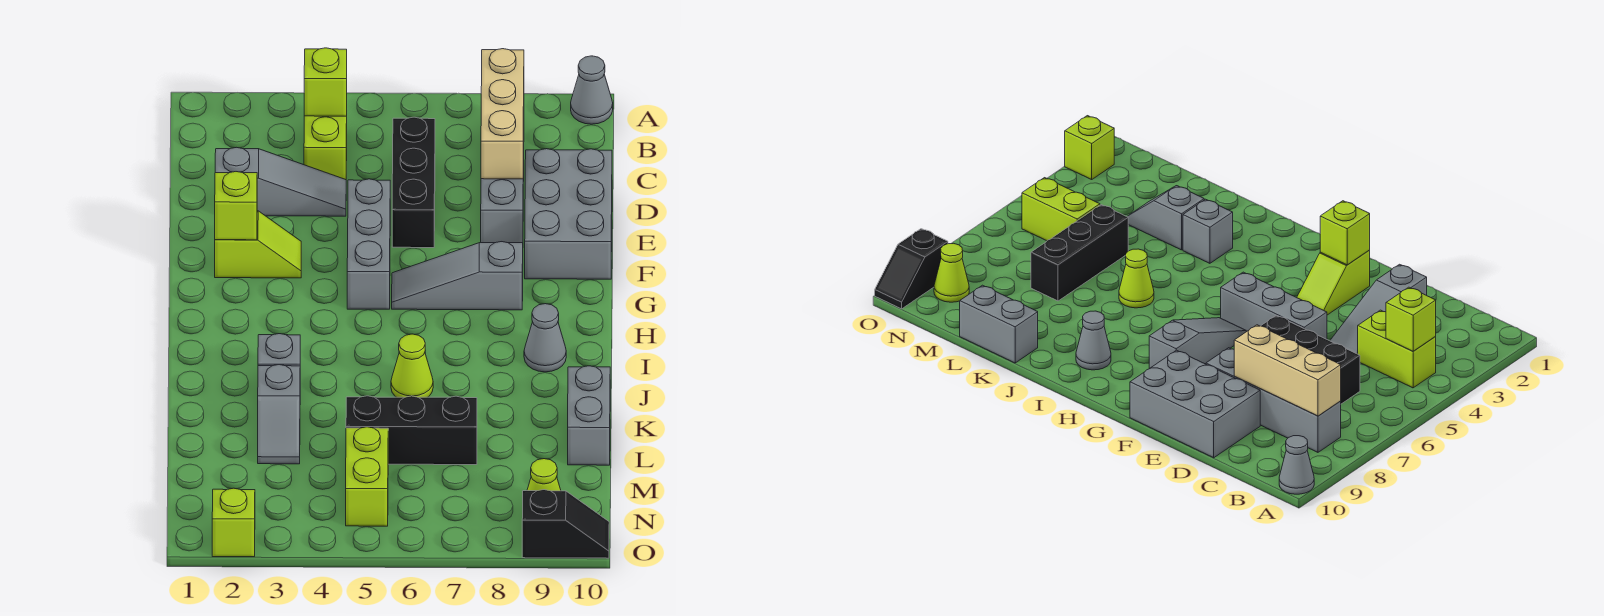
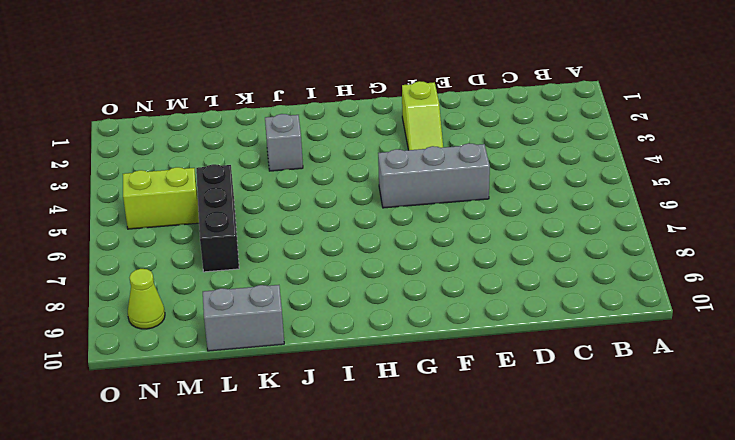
none -> grey 1x1 cone [571,56,613,124]
none -> lime 1x2 brick [304,116,347,180]
none -> grey 1x4 brick [481,144,524,243]

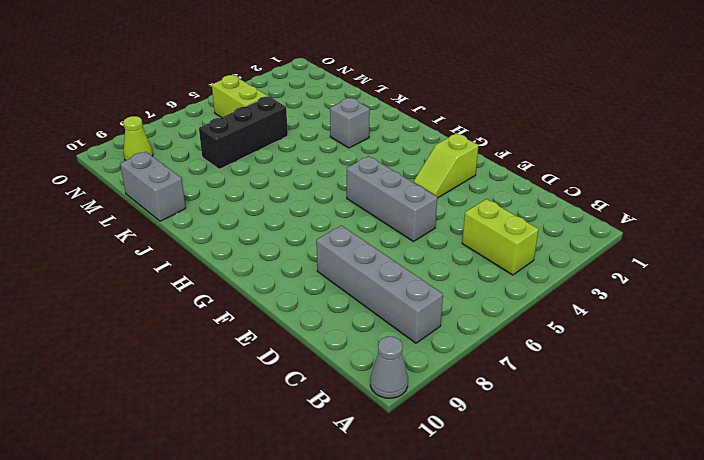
none -> black 1x3 brick [392,117,435,248]
none -> grey 1x3 slope [215,147,346,216]
none -> grey 2x3 brick [525,149,612,279]

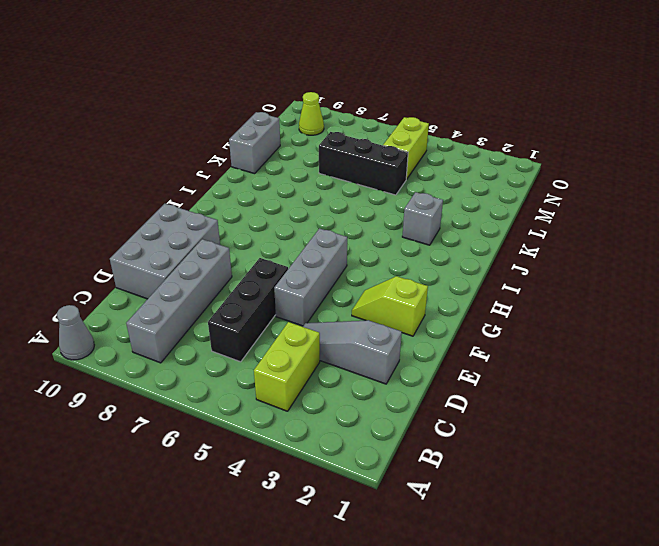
none -> grey 1x3 slope [392,242,523,310]
none -> grey 1x1 cone [524,304,566,372]
none -> lime 1x1 cone [391,334,433,397]

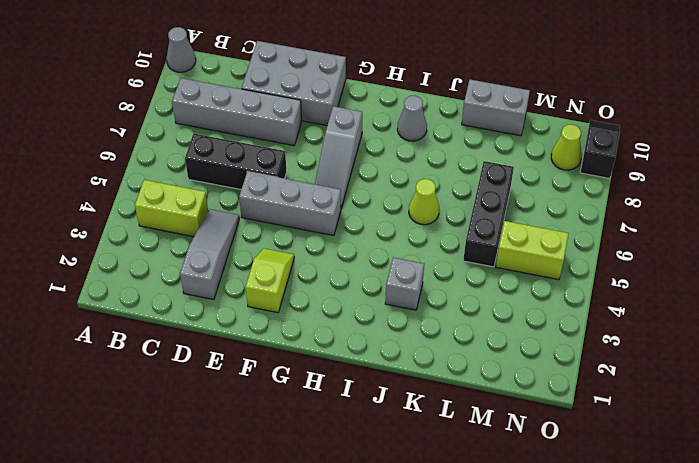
none -> grey 1x2 slope [258,365,300,464]
none -> lime 1x1 brick [212,488,255,557]
none -> lime 1x1 brick [304,48,347,116]

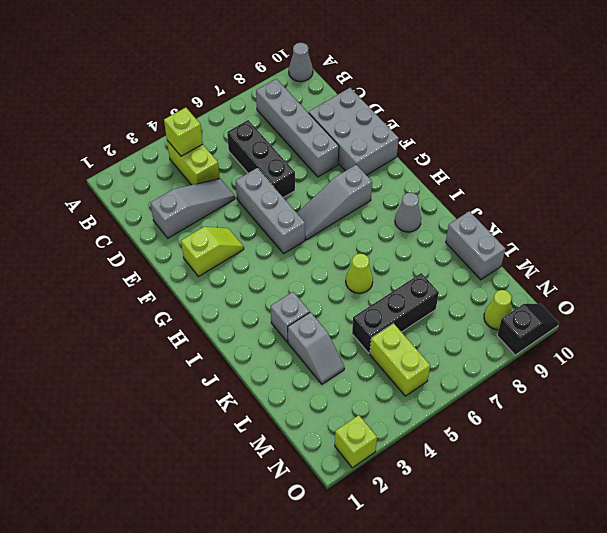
none -> tan 1x3 brick [481,49,524,179]
none -> lime 1x1 brick [215,172,257,240]

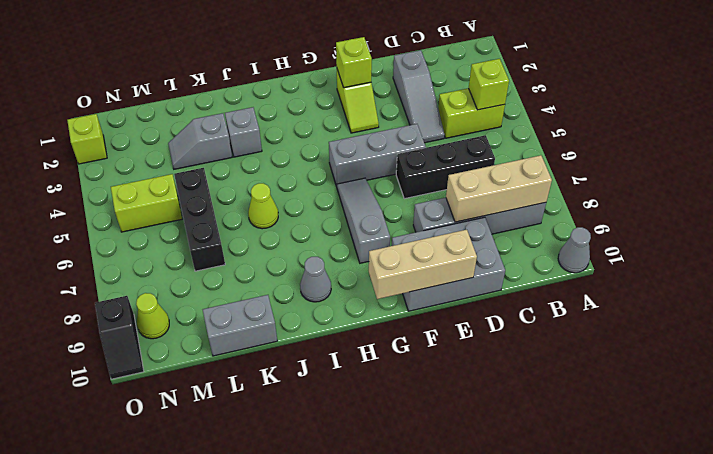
tan 1x3 brick [369,230,477,299] -> none

